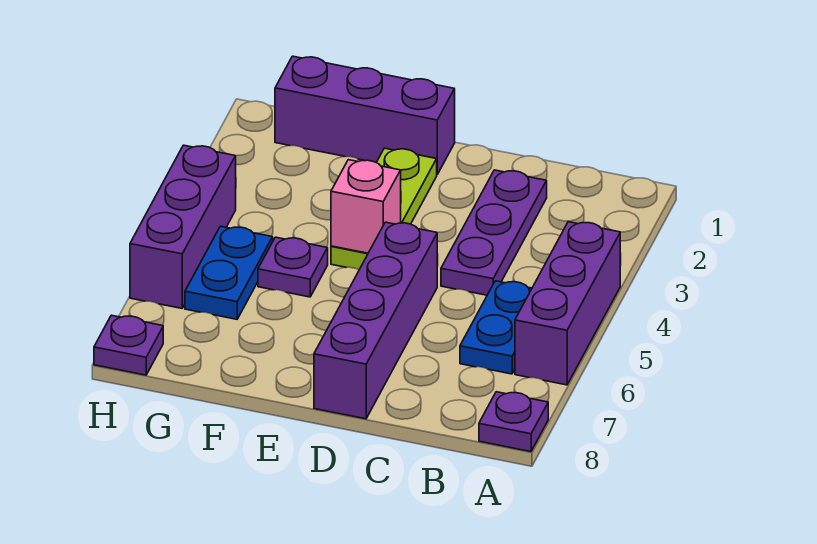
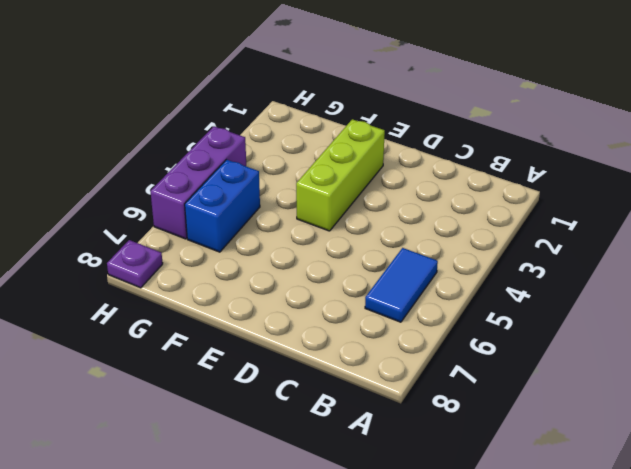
blue 1x2 tile [365,248,438,322] -> blue 1x2 plate [460,281,532,374]
lime 1x3 brick [296,119,385,231] -> lime 1x3 plate [331,148,437,270]
blue 1x2 brick [185,160,260,252] -> blue 1x2 plate [185,226,273,319]
none -> purple 1x3 brick [515,222,620,385]
none -> purple 1x1 plate [479,392,548,452]
none -> purple 1x3 plate [441,170,547,295]

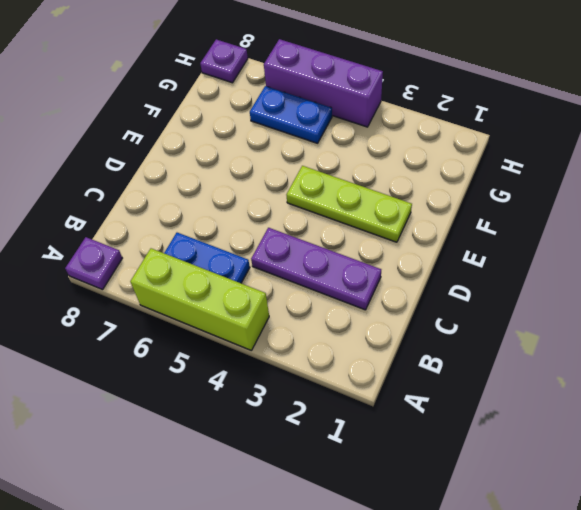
lime 1x3 brick [130,248,269,350] -> purple 1x3 brick [515,222,620,385]
none -> purple 1x4 brick [314,222,437,419]
none -> purple 1x3 brick [275,56,455,174]
none -> purple 1x1 plate [258,237,328,297]

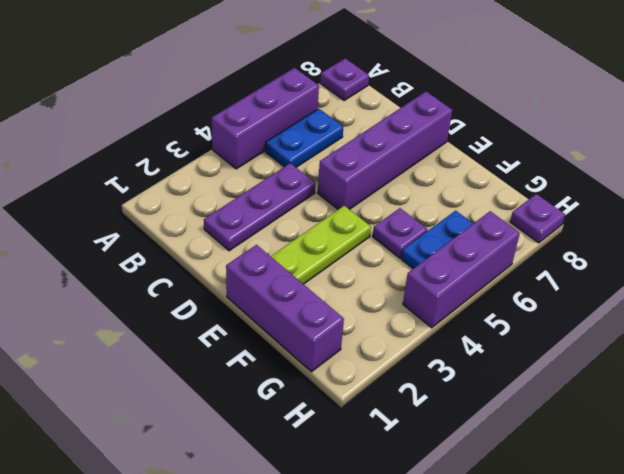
none -> pink 1x1 brick [331,160,401,253]

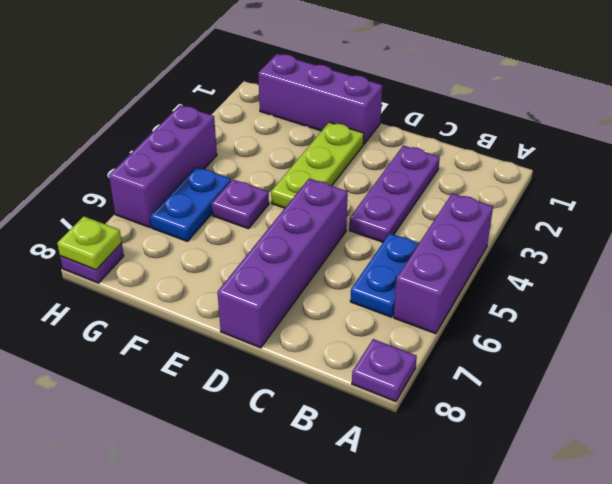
lime 1x1 plate [57,216,122,270] -> none
none -> pink 1x1 brick [331,160,401,253]

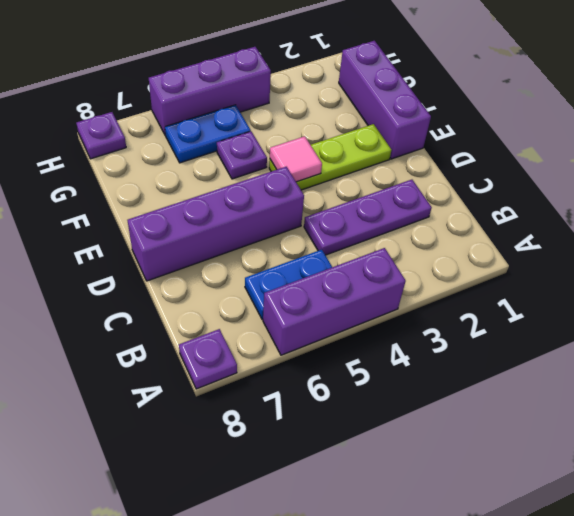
pink 1x1 tile [270,136,322,182] -> pink 1x1 brick [331,160,401,253]

